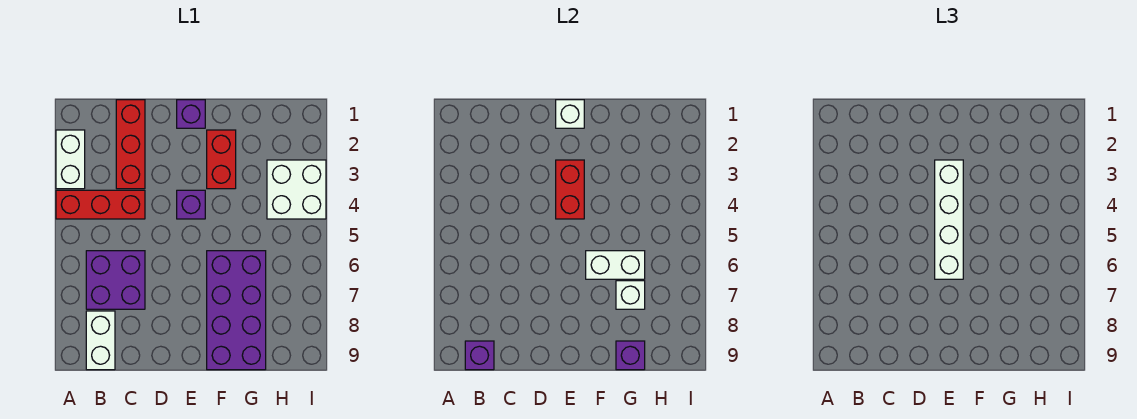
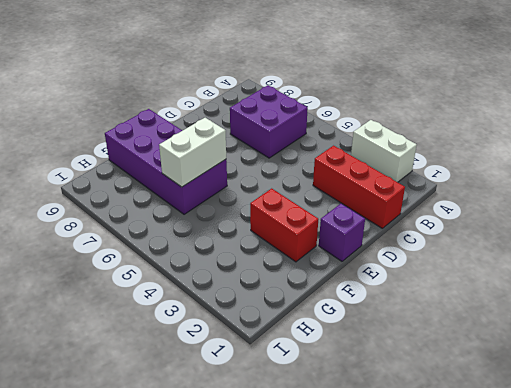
none -> red 1x3 brick [56,190,145,219]
none -> white 1x2 brick [86,311,115,370]
none -> purple 1x1 brick [177,190,205,219]

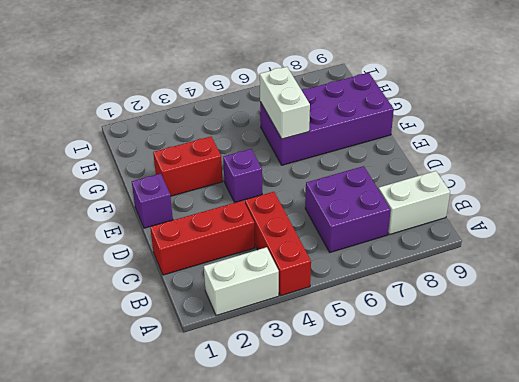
none -> white 2x2 brick [267,160,326,219]
none -> purple 1x1 brick [465,341,494,370]
none -> white 1x1 brick [556,100,584,128]

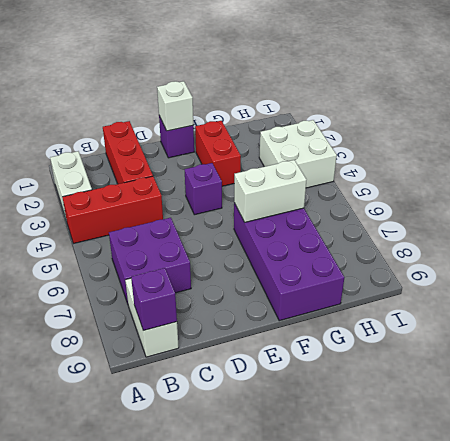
none -> red 1x2 brick [556,160,584,219]
none -> white 1x1 brick [616,281,645,309]
none -> purple 1x1 brick [616,341,645,370]

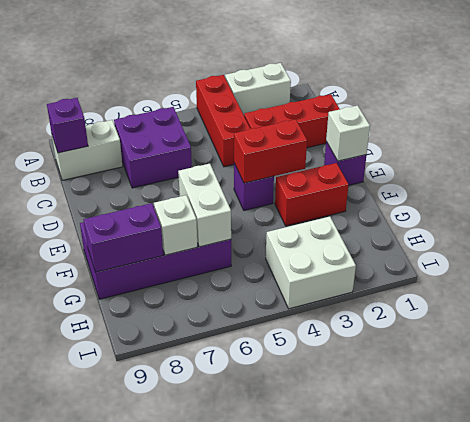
purple 1x2 brick [83,203,163,272] -> purple 1x1 brick [616,341,645,370]
none -> white 1x4 brick [935,160,963,279]

